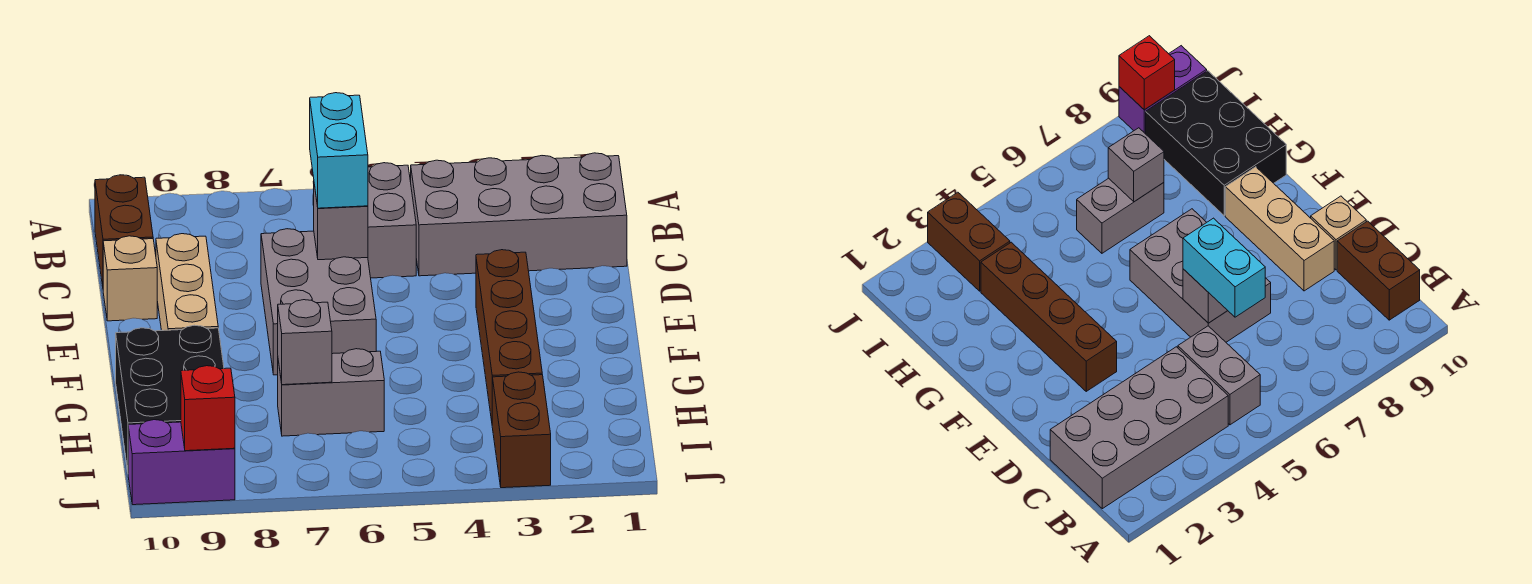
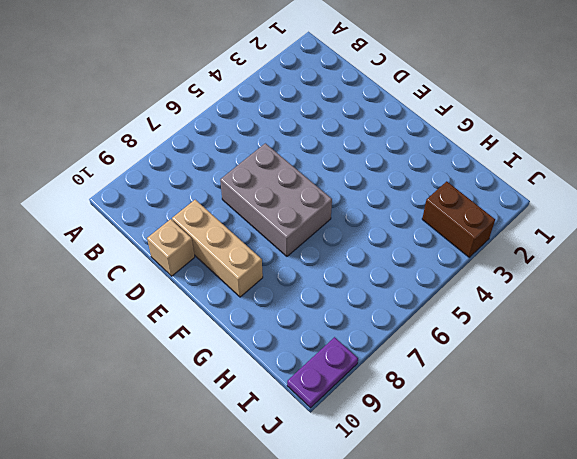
purple 1x2 plate [287,337,358,408] -> purple 1x2 brick [128,420,235,505]
none -> grey 2x4 brick [411,153,627,276]
none -> grey 1x2 brick [368,163,416,278]
none -> brown 1x2 brick [95,175,153,286]

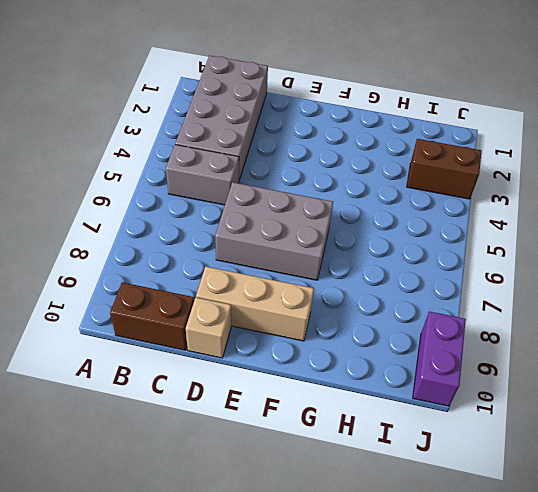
none -> brown 1x4 brick [476,250,542,421]
none -> black 2x3 brick [116,325,224,470]
none -> grey 1x2 brick [278,349,384,436]

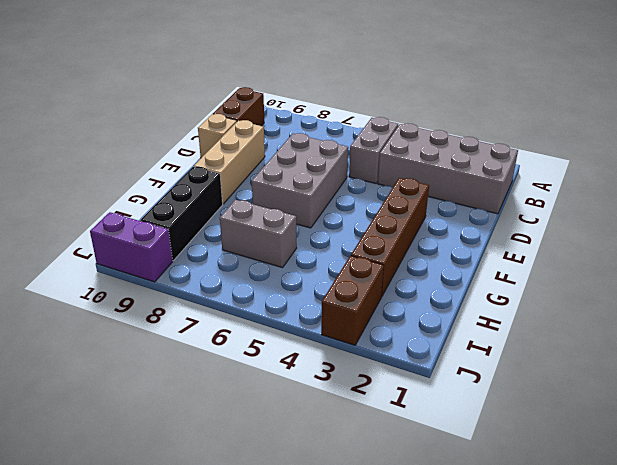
black 1x3 brick [140,167,223,261] -> black 2x3 brick [116,325,224,470]
none -> grey 1x1 brick [314,185,368,260]
none -> grey 1x1 brick [278,300,332,385]
none -> red 1x1 brick [181,366,235,451]

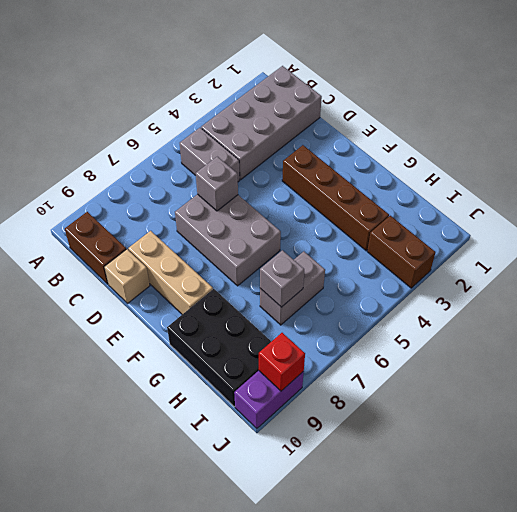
none -> cyan 1x2 brick [310,93,368,208]

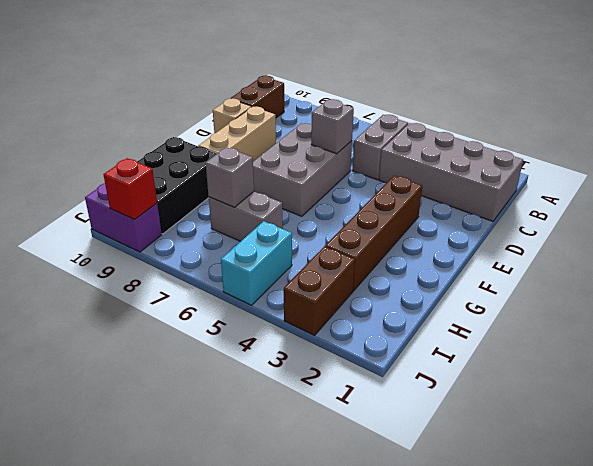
cyan 1x2 brick [221,221,292,305] -> cyan 1x2 brick moved to [310,93,368,208]

